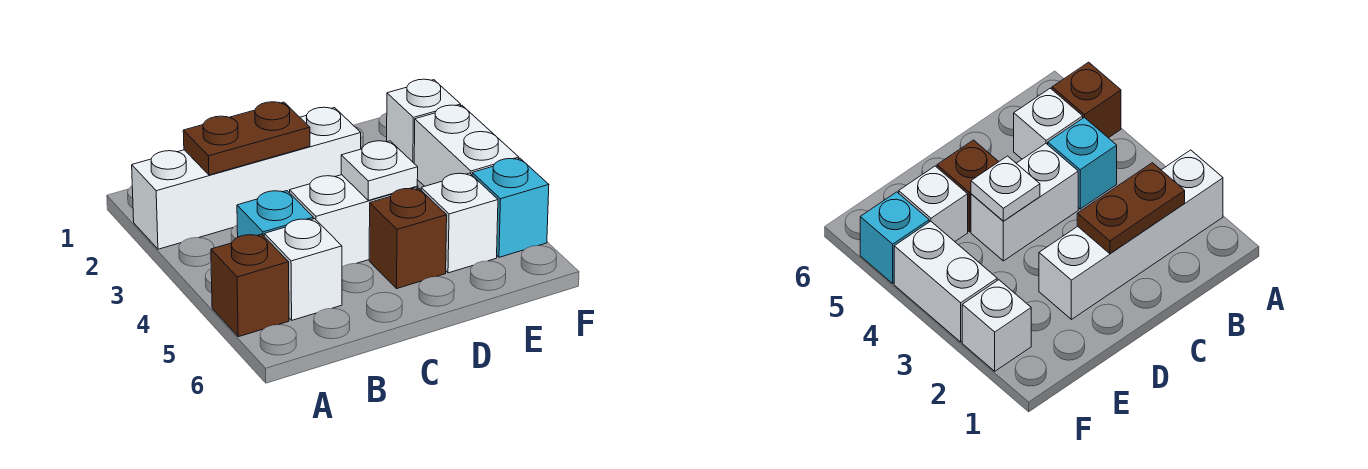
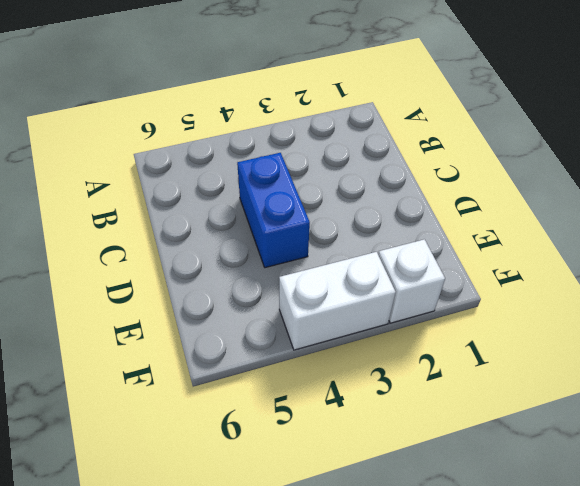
blue 1x2 brick [237,153,310,268] -> white 1x2 brick [290,175,417,267]
none -> white 1x4 brick [132,107,361,249]
none -> brown 1x1 brick [211,234,289,337]
none -> cyan 1x1 brick [237,191,313,237]

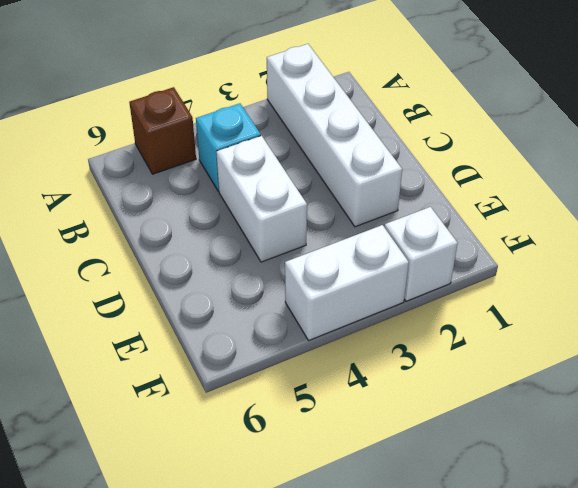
none -> white 1x1 brick [264,219,342,320]
none -> brown 1x1 brick [369,188,447,288]
none -> white 1x1 brick [421,173,498,273]

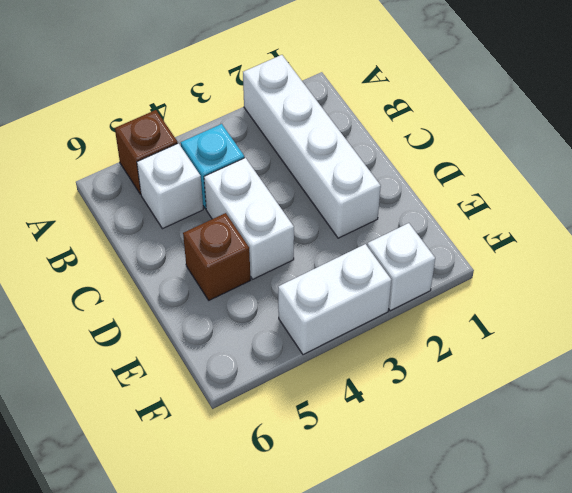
none -> white 1x1 brick [421,173,498,273]
none -> cyan 1x1 brick [472,159,549,257]
none -> brown 1x2 plate [183,102,310,175]

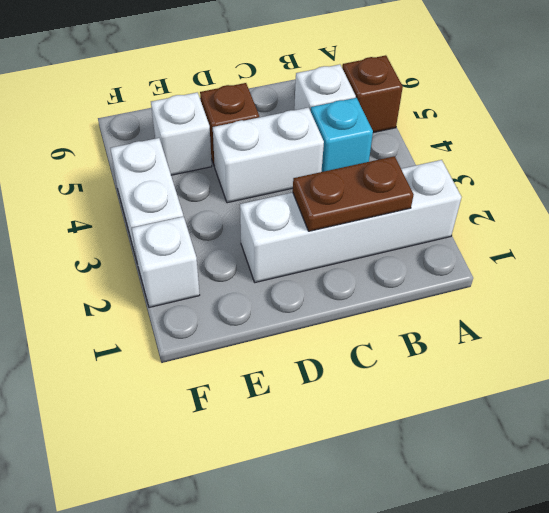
none -> cyan 1x1 brick [472,159,549,257]
none -> white 1x1 plate [341,141,418,200]

